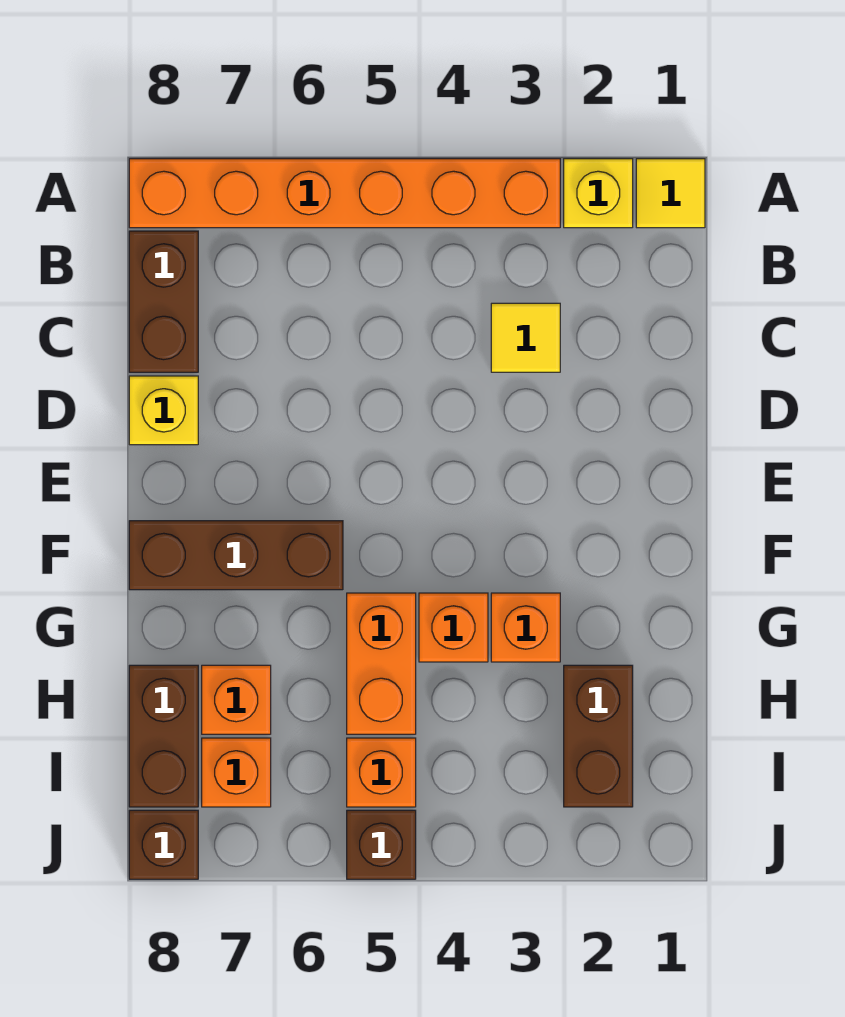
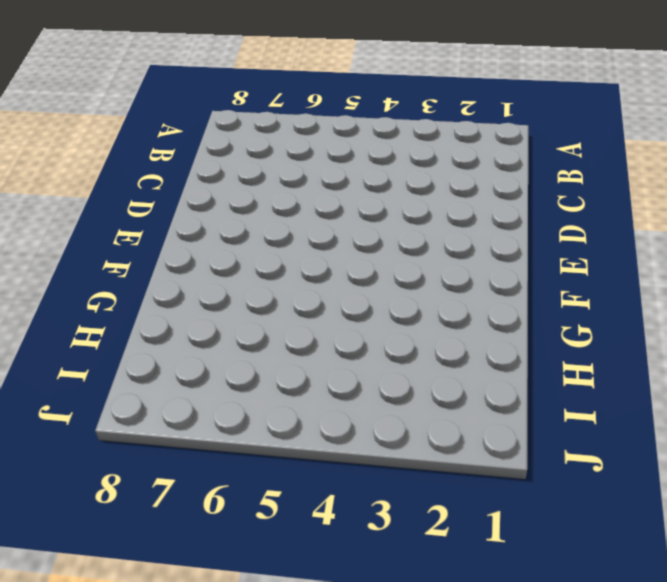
none -> yellow 1x1 tile [636,159,705,228]
none -> yellow 1x1 brick [564,159,633,228]
none -> orange 1x6 brick [129,159,560,228]

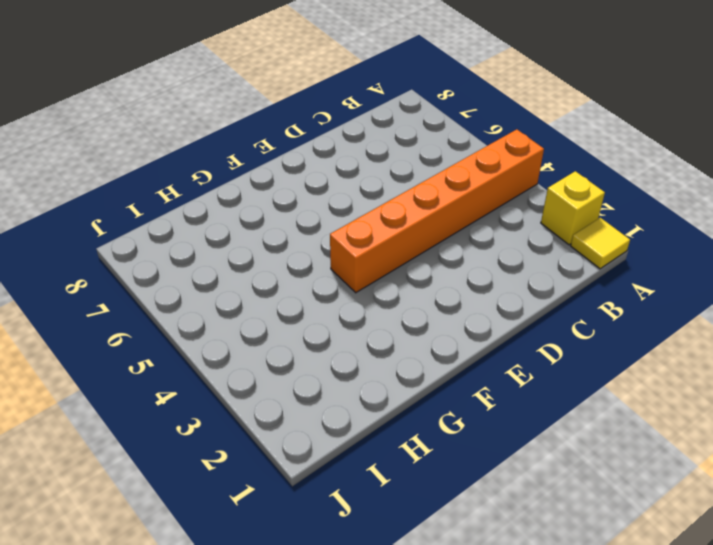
orange 1x6 brick [330,129,544,293] -> orange 1x6 brick turned to [129,159,560,228]
none -> brown 1x2 brick [129,231,198,372]
none -> yellow 1x1 tile [491,303,560,372]
none -> yellow 1x1 brick [129,376,198,445]

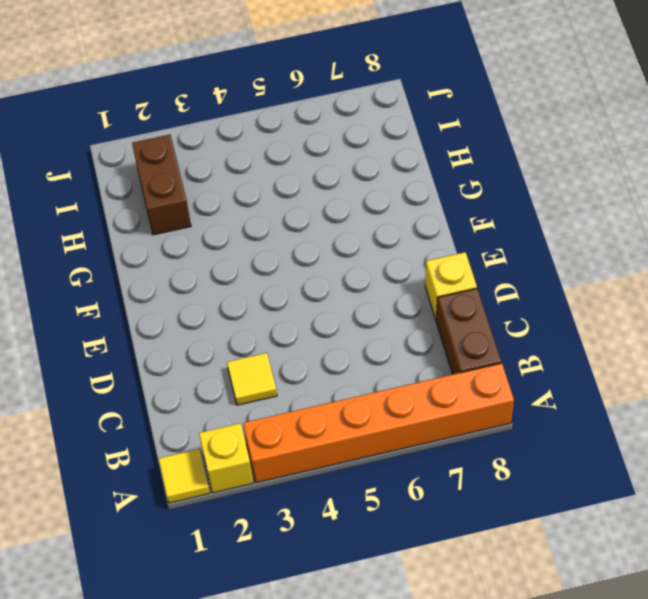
none -> brown 1x3 brick [129,521,343,590]
none -> orange 1x1 brick [491,593,560,662]
none -> orange 1x1 brick [419,593,488,662]

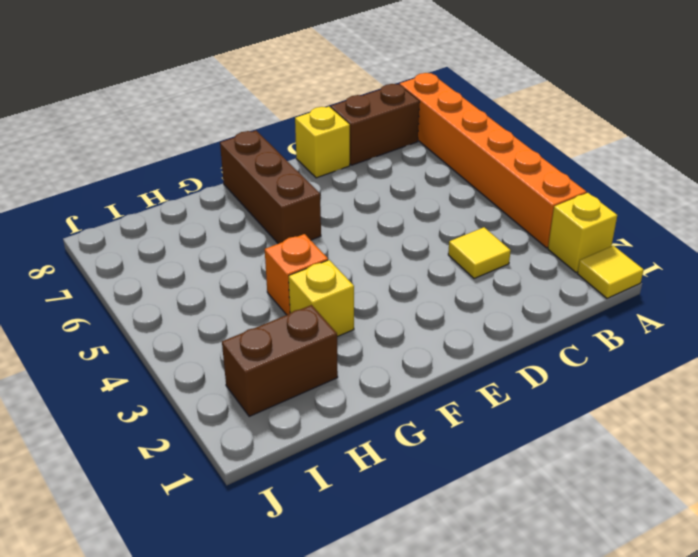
yellow 1x1 brick [289,260,354,337] -> orange 1x1 brick [491,593,560,662]
none -> orange 1x2 brick [347,593,416,734]
none -> orange 1x1 brick [202,665,271,734]
none -> brown 1x2 brick [129,665,198,807]

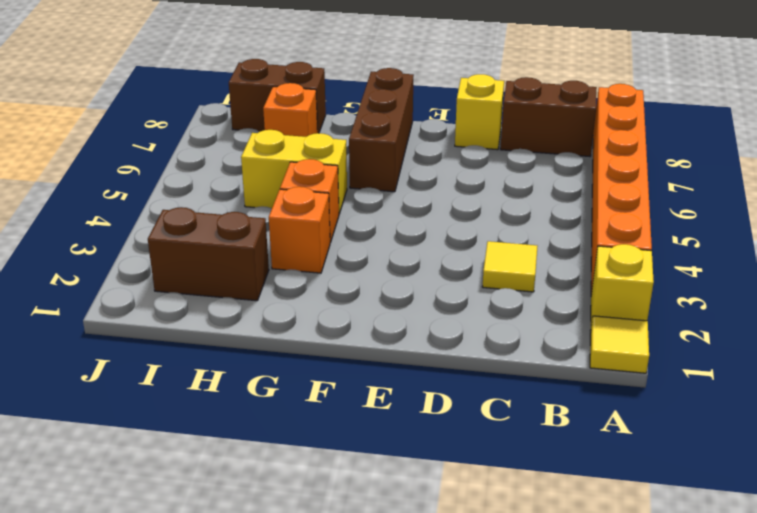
yellow 1x2 brick [241,130,347,214] -> orange 1x2 brick [347,593,416,734]
none -> orange 1x1 brick [347,738,416,807]
none -> orange 1x1 brick [202,738,271,807]
none -> brown 1x1 brick [347,810,416,879]

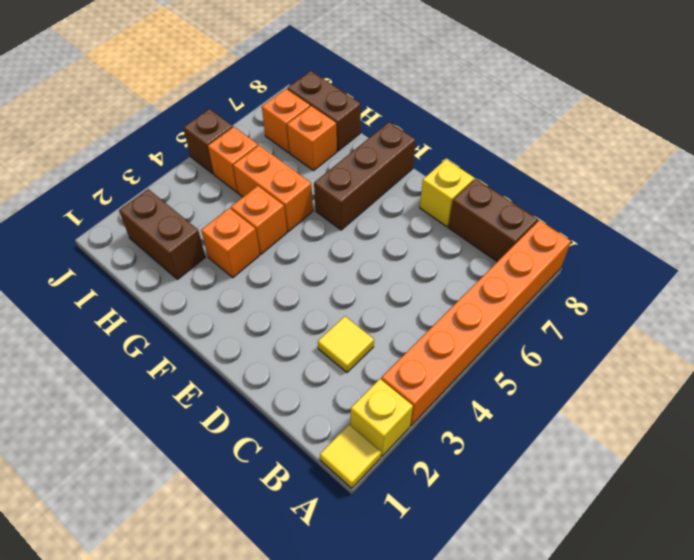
none -> brown 1x1 brick [129,810,198,879]

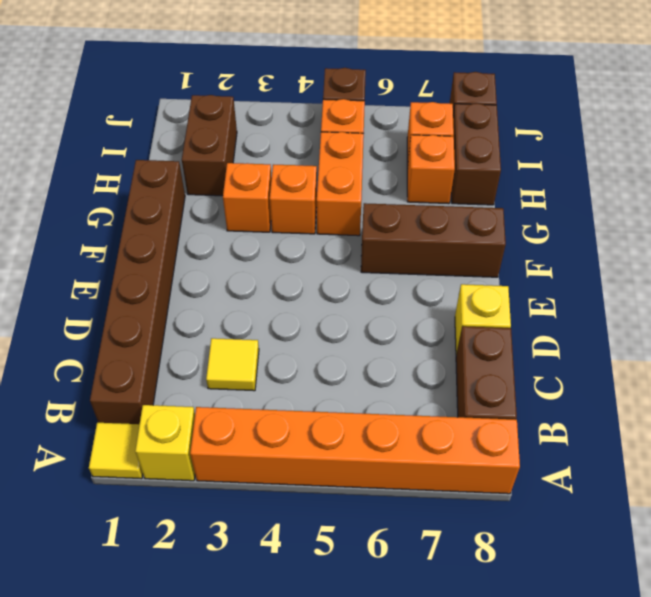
brown 1x6 brick [90,160,185,424] -> none

